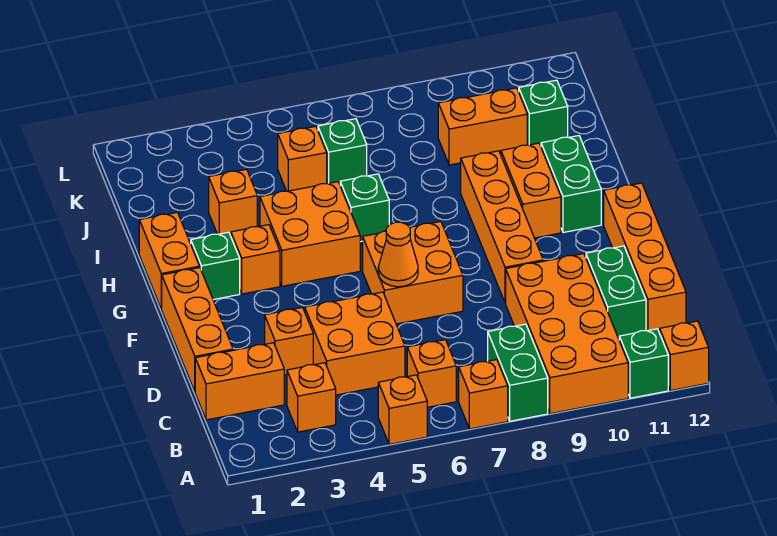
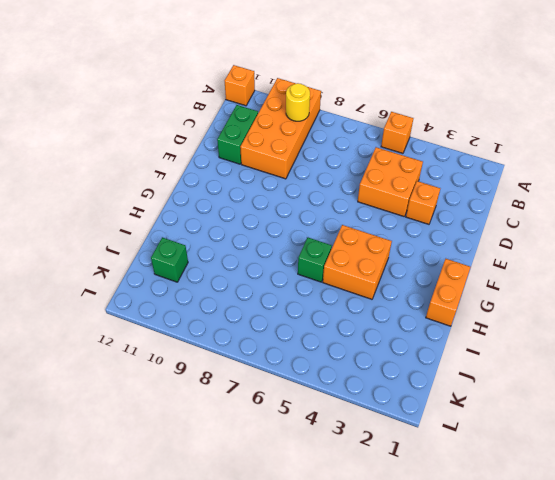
yellow 1x1 round brick [286,83,310,121] -> none
none -> orange 1x1 brick [459,360,508,429]
none -> green 1x2 brick [488,324,548,421]
none -> green 1x1 brick [619,329,668,398]

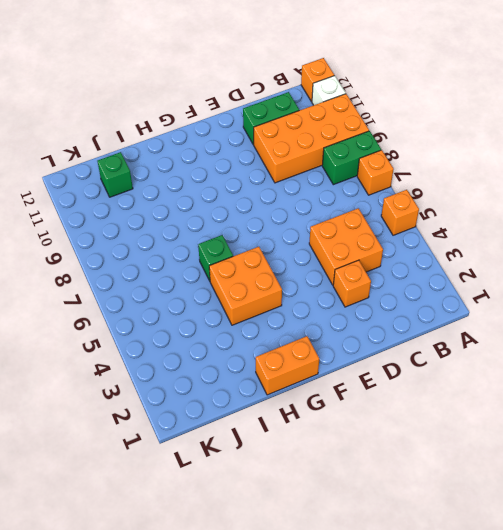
white 1x1 brick [312,76,346,105] -> green 1x1 brick [619,329,668,398]
none -> orange 1x1 brick [287,363,336,432]
none -> orange 1x1 brick [407,340,456,407]
none -> orange 1x2 brick [195,343,284,420]

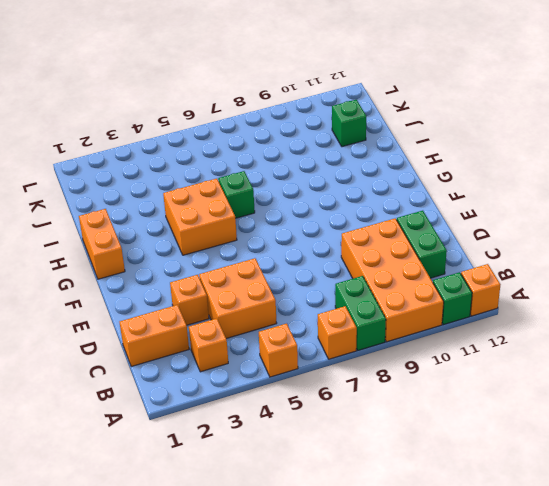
none -> orange 1x1 brick [407,340,456,407]
none -> orange 1x4 brick [604,183,686,333]
none -> orange 1x3 brick [162,268,233,391]

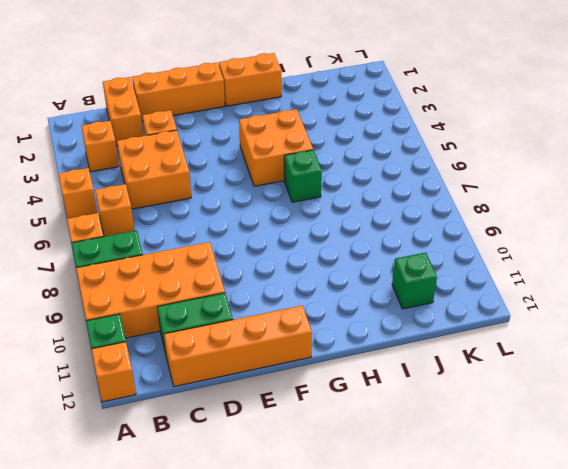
none -> orange 2x2 brick [363,222,463,324]
none -> orange 1x4 brick [461,151,543,303]
none -> green 1x1 brick [191,232,240,300]

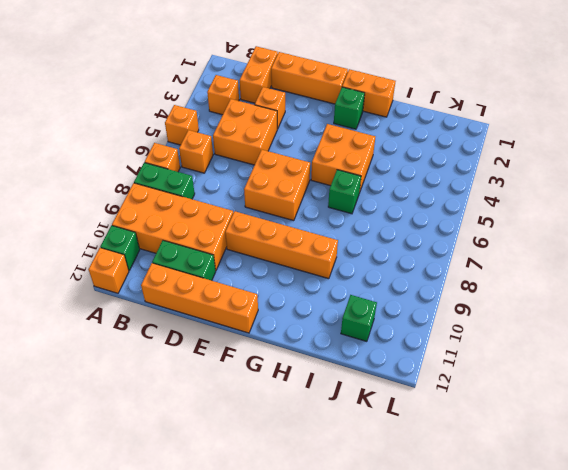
none -> orange 1x1 brick [231,225,280,294]
none -> orange 1x2 brick [501,143,561,238]
none -> green 1x2 brick [541,136,601,233]

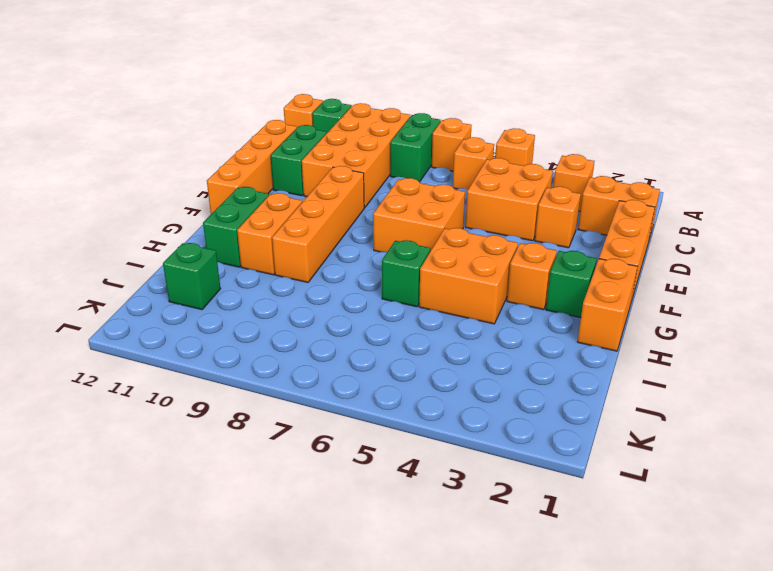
none -> orange 1x1 brick [209,169,257,236]
none -> orange 1x1 brick [278,126,327,191]
none -> green 1x1 brick [318,119,367,184]

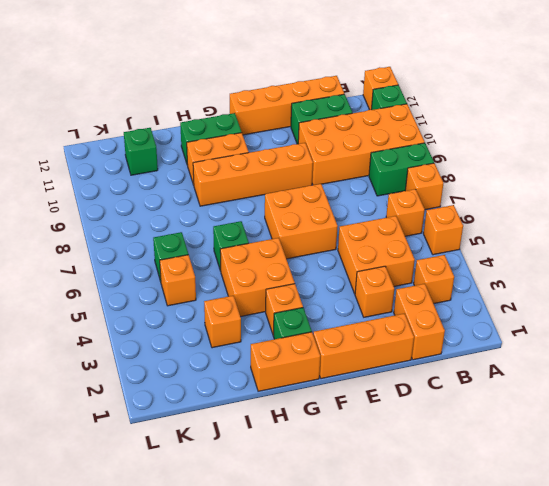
none -> orange 1x2 brick [438,88,527,165]
none -> orange 1x1 cone [378,222,418,287]

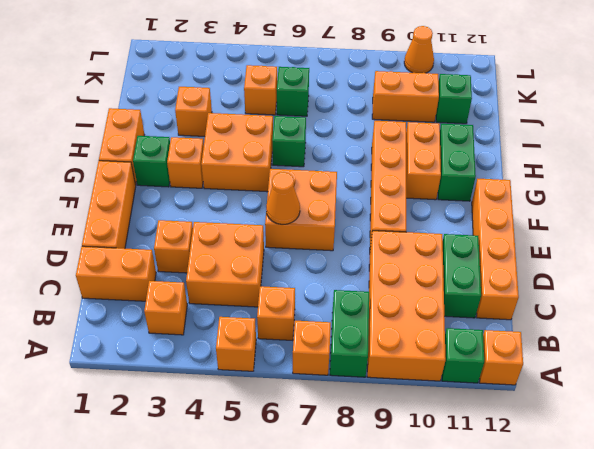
orange 1x1 cone [404,26,434,73] -> none

